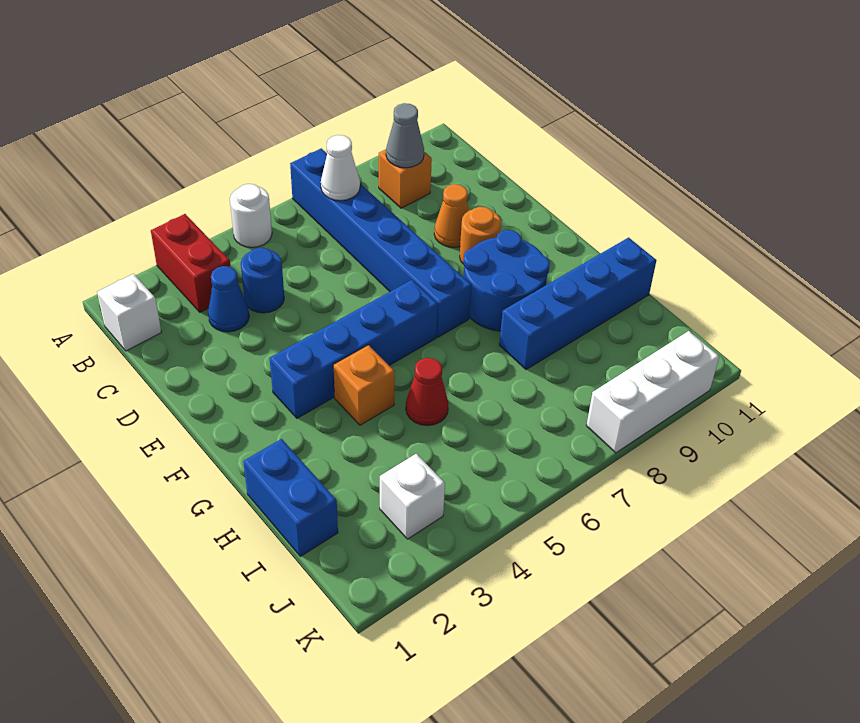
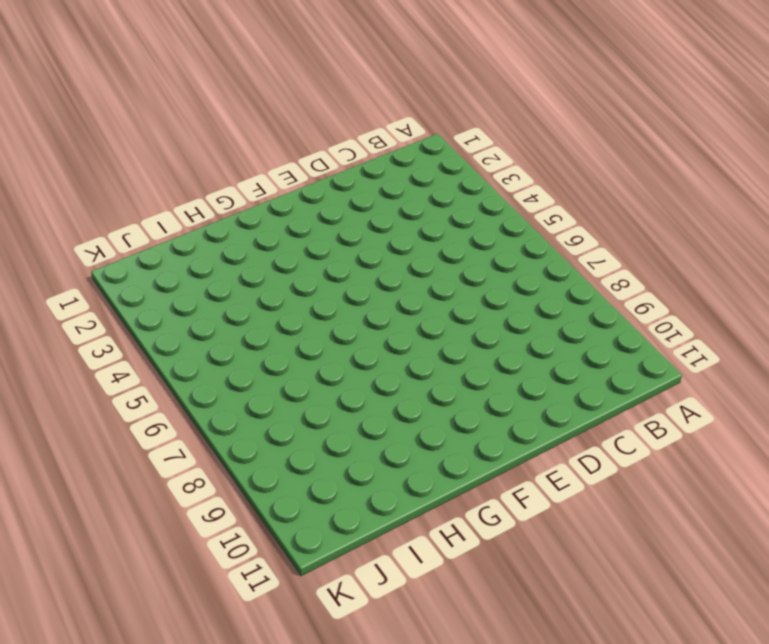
none -> red 1x2 brick [151,214,231,312]
none -> white 1x1 round brick [230,184,272,247]
none -> blue 1x6 brick [290,148,472,337]

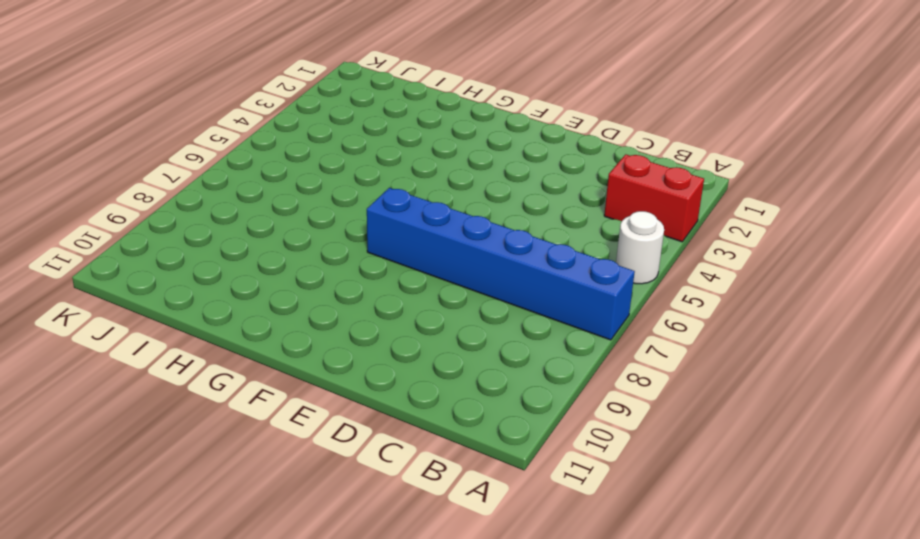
none -> white 1x1 brick [97,274,161,351]
none -> orange 1x1 brick [379,149,432,208]
none -> blue 1x1 cone [208,266,249,332]

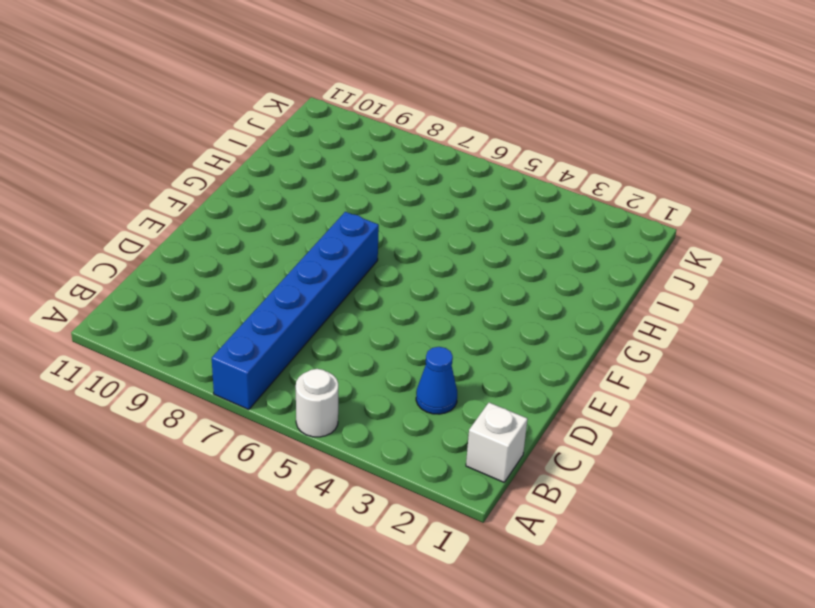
none -> red 1x2 brick [151,214,231,312]
none -> orange 1x1 brick [379,149,432,208]
none -> blue 1x1 round brick [241,248,284,313]

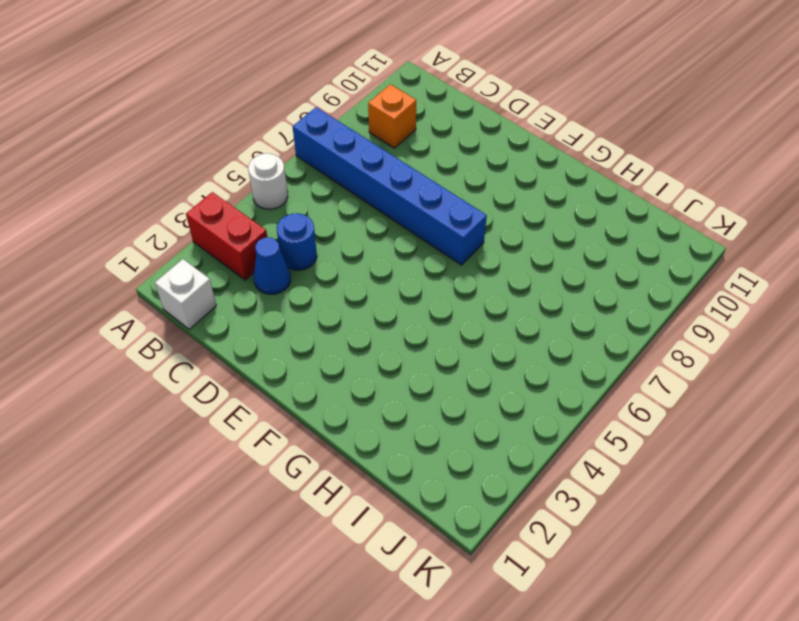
none -> orange 1x1 cone [434,184,469,247]
none -> orange 1x1 round brick [460,207,501,263]
none -> blue 1x4 brick [270,280,438,418]

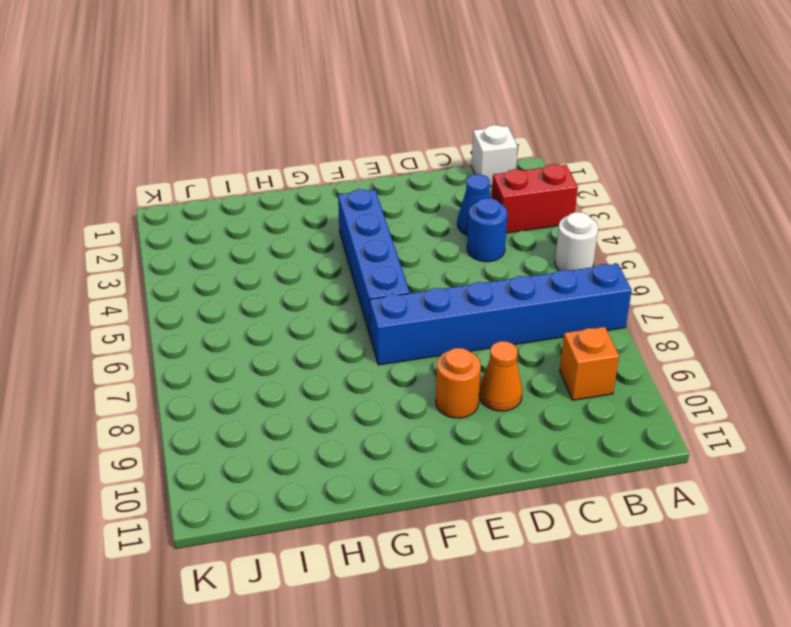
none -> blue 2x2 round brick [463,230,550,331]
none -> orange 1x1 brick [333,345,395,425]
none -> blue 1x2 brick [243,439,338,556]

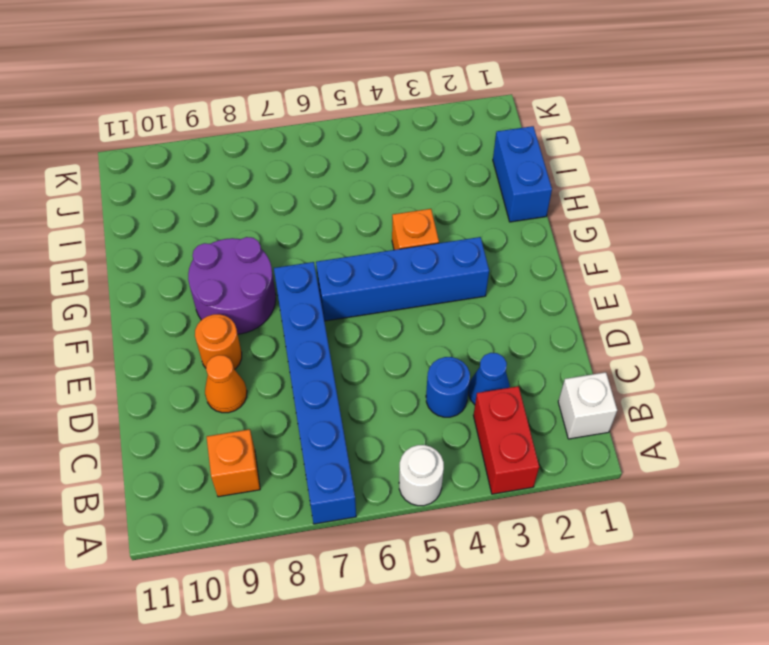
purple 2x2 round brick [188,237,276,334] -> blue 2x2 round brick [463,230,550,331]
none -> red 1x1 cone [406,358,449,426]
none -> blue 1x4 brick [499,238,657,370]
none -> white 1x1 brick [380,454,445,539]

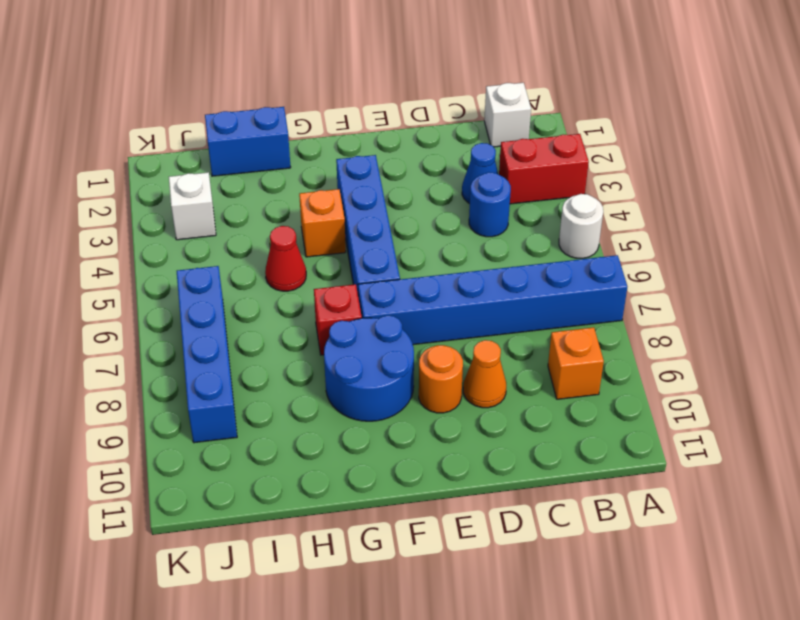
red 1x1 brick [314,284,362,355] -> none
blue 1x4 brick [177,266,237,443] -> blue 1x4 brick moved to [499,238,657,370]
none -> white 1x3 brick [586,331,719,453]
none -> white 1x1 cone [321,135,360,201]
none -> grey 1x1 cone [386,103,424,168]

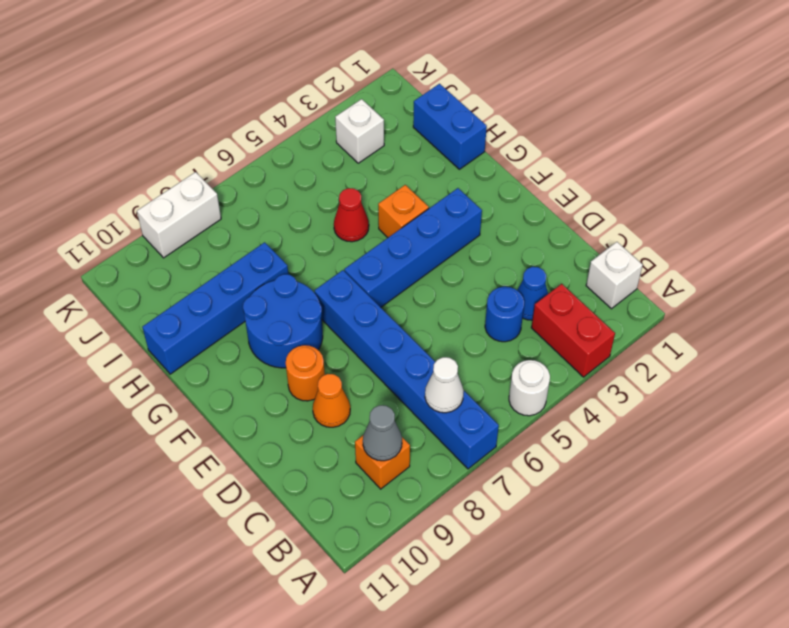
white 1x2 brick [137,172,221,258] -> white 1x3 brick [586,331,719,453]

